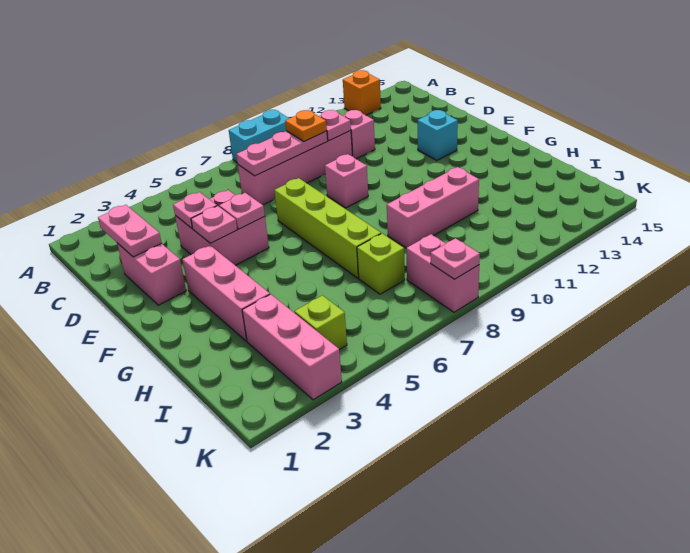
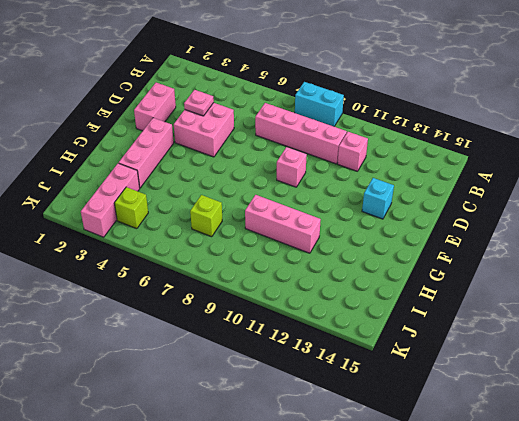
none -> orange 1x1 brick [343,70,381,115]
none -> lime 1x4 brick [274,178,381,278]
none -> pink 1x2 brick [406,234,479,312]

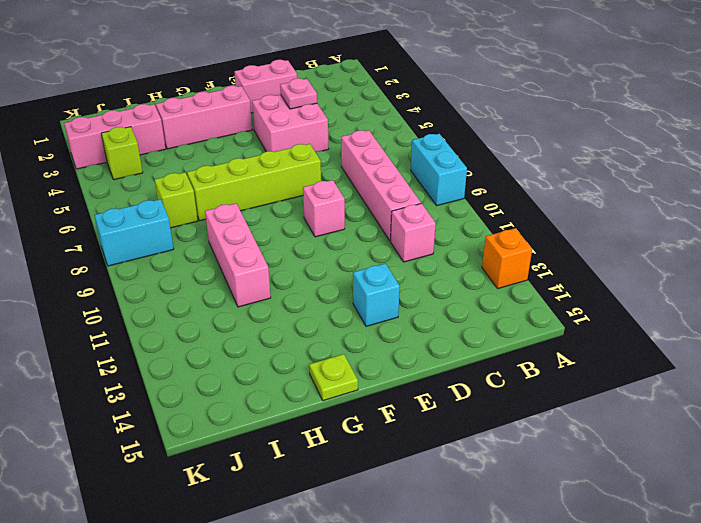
lime 1x1 plate [309,354,358,401] -> none
cyan 1x2 brick [94,199,174,266] -> pink 1x2 brick [406,234,479,312]
none -> pink 1x2 plate [98,205,161,257]
none -> pink 1x3 plate [236,131,328,176]
none -> pink 1x1 plate [319,110,351,141]

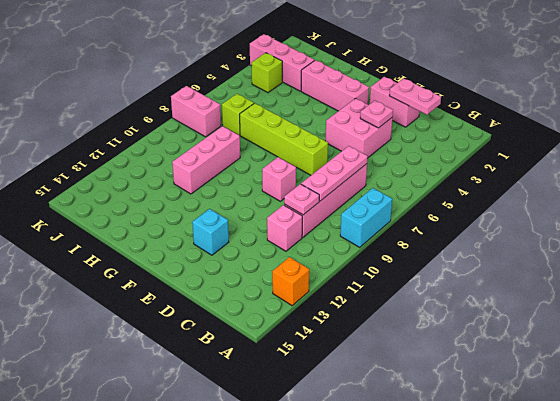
none -> pink 1x1 plate [191,206,237,243]
none -> pink 1x1 plate [219,193,265,229]
none -> pink 1x1 plate [431,238,480,279]

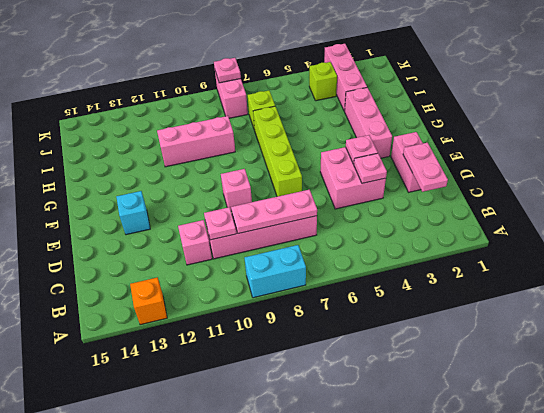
none -> pink 1x1 plate [219,193,265,229]
none -> orange 1x1 plate [285,110,327,141]

